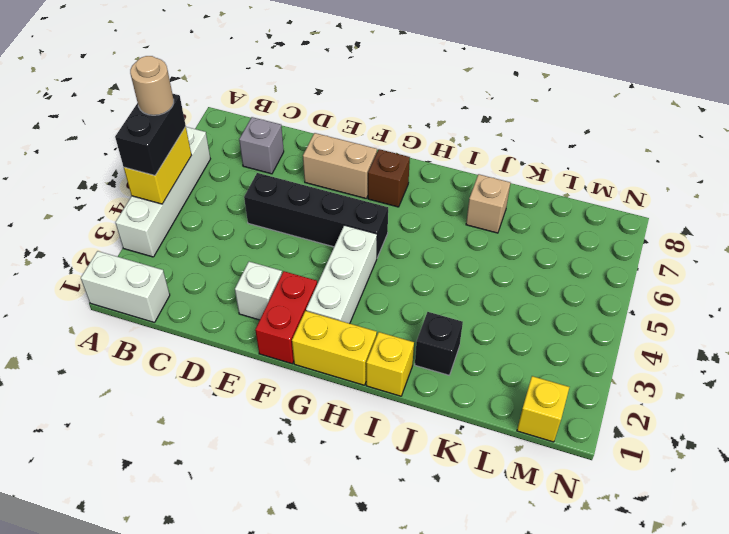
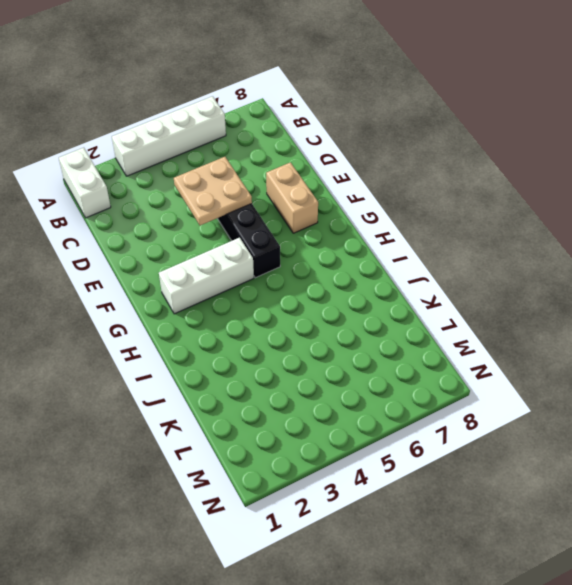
tan 2x2 plate [174,157,252,225] -> none
none -> grey 1x1 brick [239,117,284,174]
none -> white 1x1 brick [235,262,282,320]
none -> red 1x2 brick [255,271,317,364]

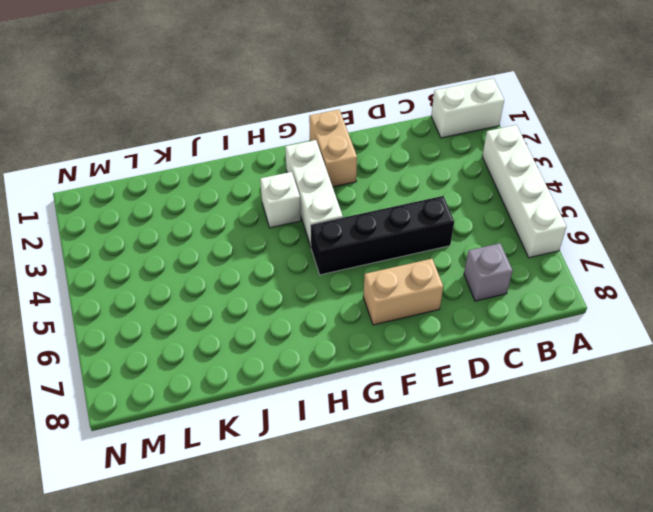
tan 1x2 brick [309,110,357,187] -> red 1x2 brick [255,271,317,364]
white 1x1 brick [260,172,301,228] -> white 1x1 brick moved to [235,262,282,320]
none -> yellow 1x2 brick [292,311,377,385]
none -> brown 1x1 brick [368,149,410,207]
none -> yellow 1x1 brick [366,332,414,396]

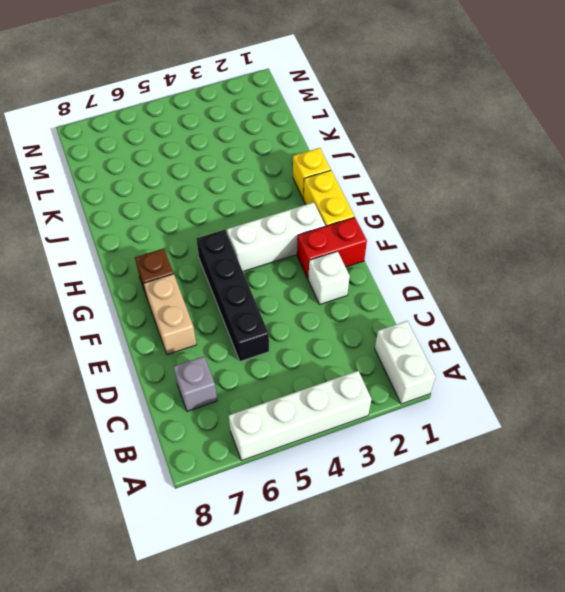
none -> black 1x1 brick [415,312,463,375]
none -> tan 1x1 brick [466,174,510,233]
none -> yellow 1x1 brick [517,376,569,442]

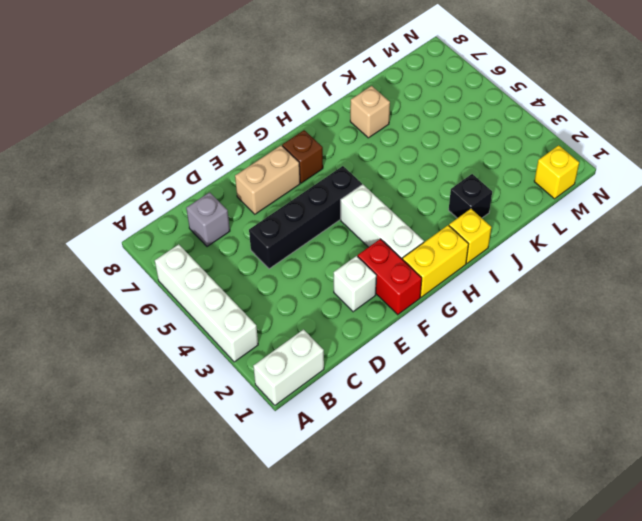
none -> yellow 1x2 brick [124,127,191,204]
none -> black 1x2 brick [115,94,186,176]
none -> tan 1x1 round brick [130,56,174,115]

